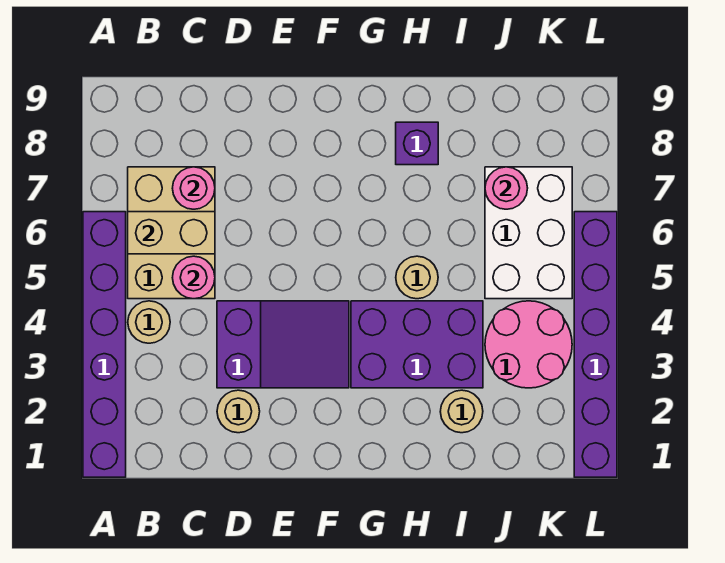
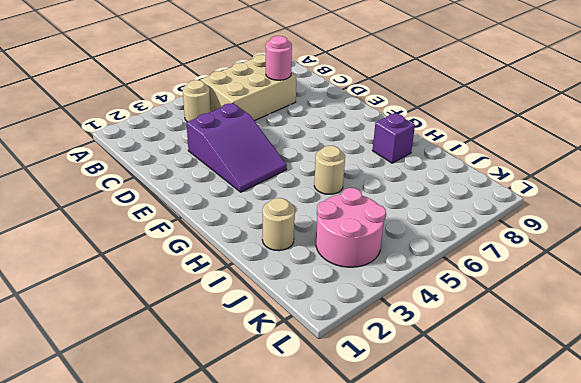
none -> purple 1x6 brick [83,212,126,477]
none -> tan 1x1 round brick [217,390,260,433]
none -> purple 2x3 brick [351,301,483,388]

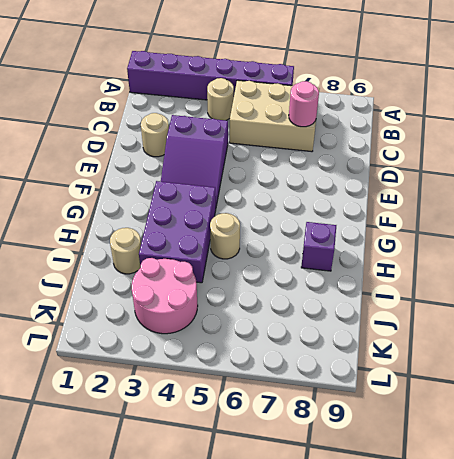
none -> white 2x3 brick [485,167,572,299]
none -> purple 1x6 brick [574,212,617,477]
none -> tan 1x2 brick [128,212,215,254]

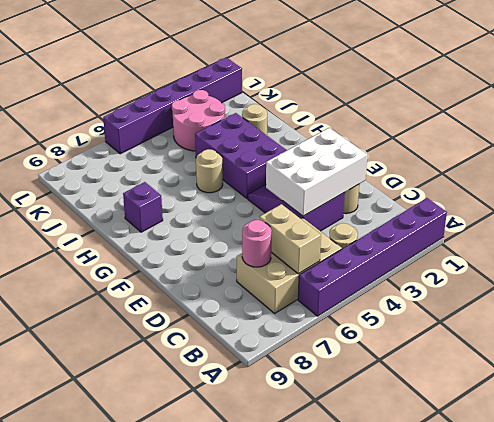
white 2x3 brick [266,128,367,216] -> white 2x3 brick moved to [485,167,572,299]
none -> pink 1x1 round brick [172,256,215,299]
none -> pink 1x1 round brick [485,167,528,209]

